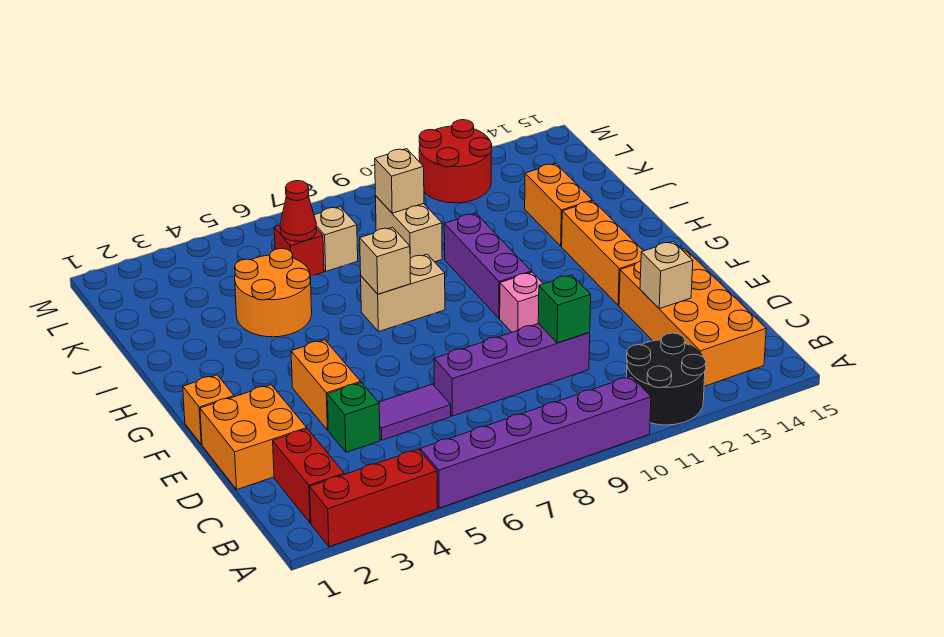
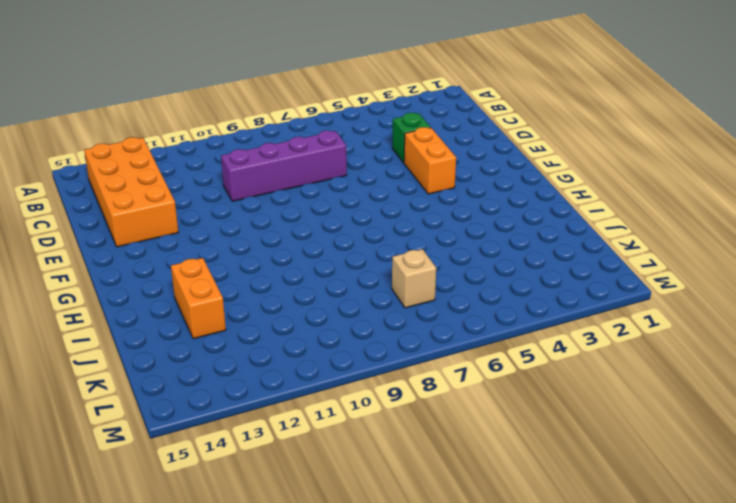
none -> red 1x3 brick [310,449,437,547]
none -> purple 1x6 brick [420,376,651,508]
none -> black 2x2 round brick [627,333,706,425]

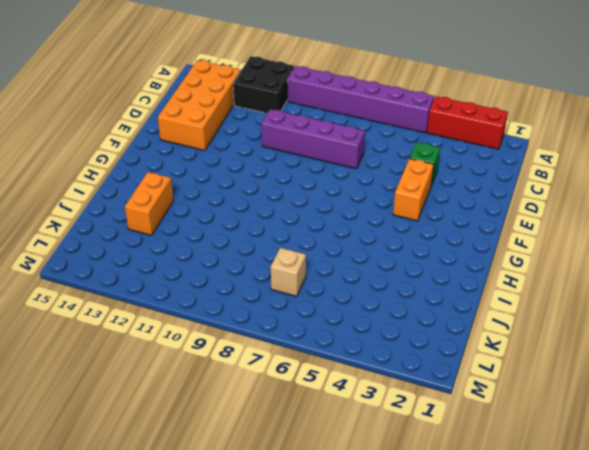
black 2x2 brick [233,56,294,113] -> black 2x2 round brick [627,333,706,425]
none -> red 1x2 brick [273,429,344,523]
none -> orange 2x2 brick [200,385,307,489]
none -> purple 1x2 tile [379,384,451,440]

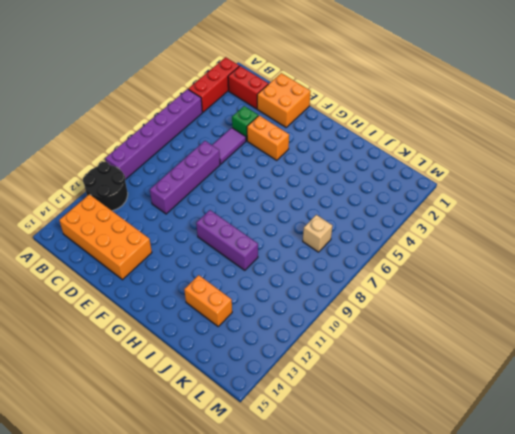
none -> orange 1x1 brick [183,375,234,445]
none -> pink 1x1 brick [500,272,543,332]
none -> orange 1x3 brick [562,201,643,305]

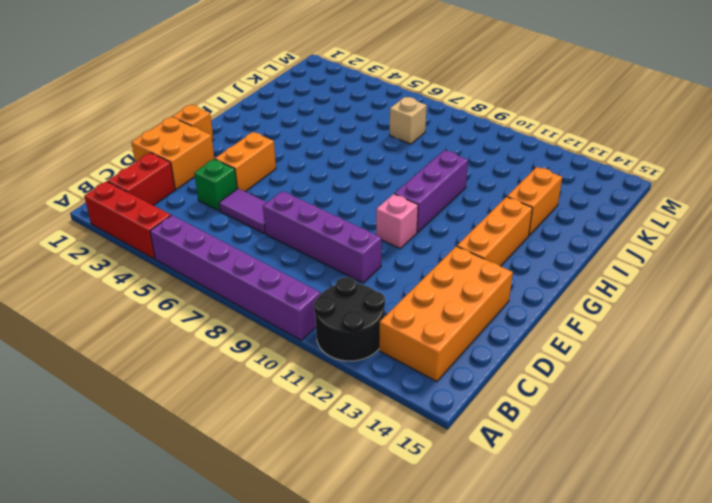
none -> tan 1x2 brick [361,254,445,332]
none -> orange 2x2 round brick [235,248,312,337]
none -> tan 1x2 brick [376,196,442,262]

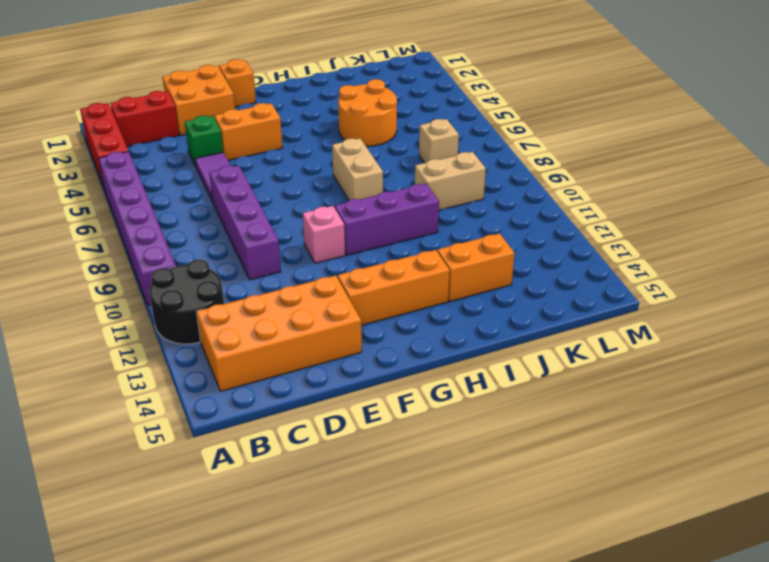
none -> red 1x1 brick [274,226,324,276]
none -> red 2x2 round brick [419,120,492,203]
none -> green 1x1 brick [538,275,591,343]

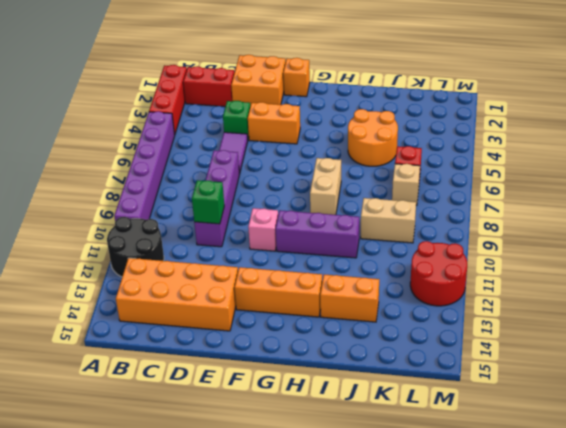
none -> tan 1x1 brick [640,241,693,309]
none -> tan 1x1 brick [360,227,411,294]
none -> red 1x1 cone [280,181,316,241]

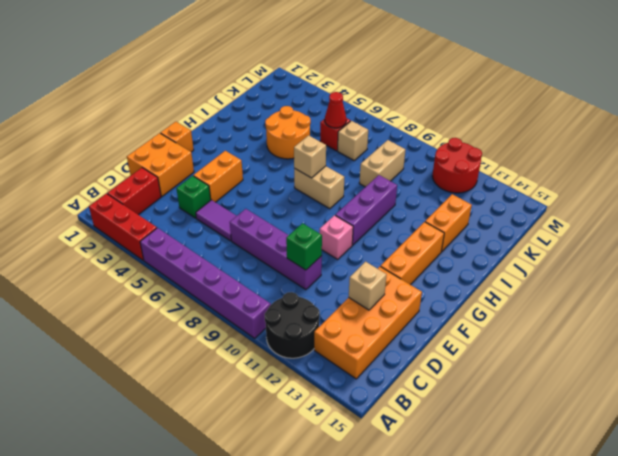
none -> tan 1x1 brick [375,149,424,213]

